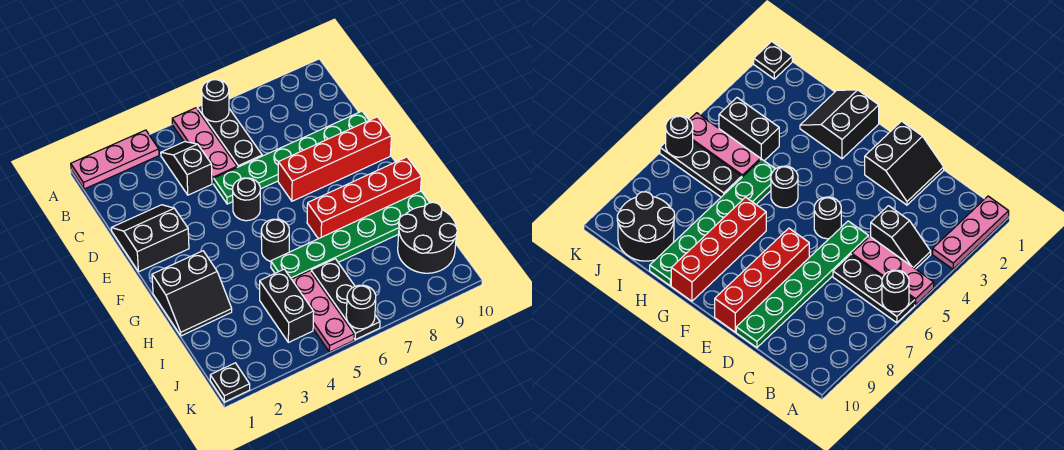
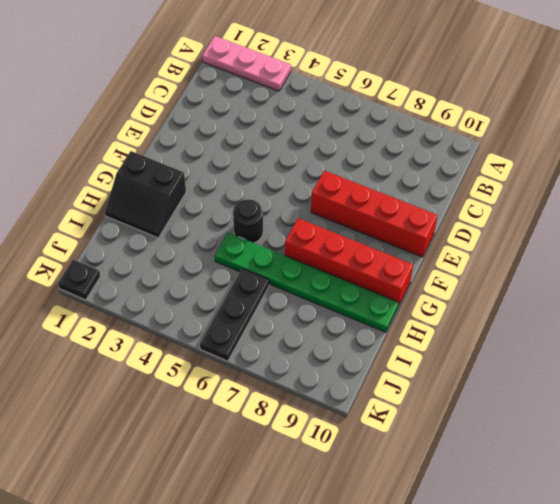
none -> pink 1x3 plate [172,108,237,184]
none -> black 1x3 plate [197,105,262,167]
none -> black 1x2 slope [161,142,212,195]

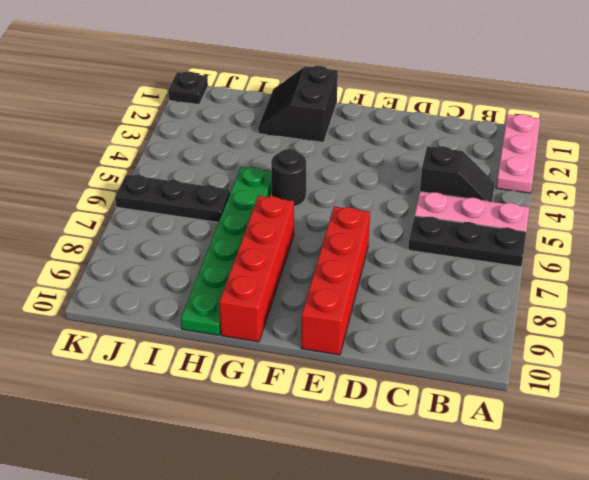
none -> black 2x2 slope [111,205,189,272]
none -> green 1x6 plate [214,111,369,204]
none -> black 1x1 round brick [233,178,260,221]

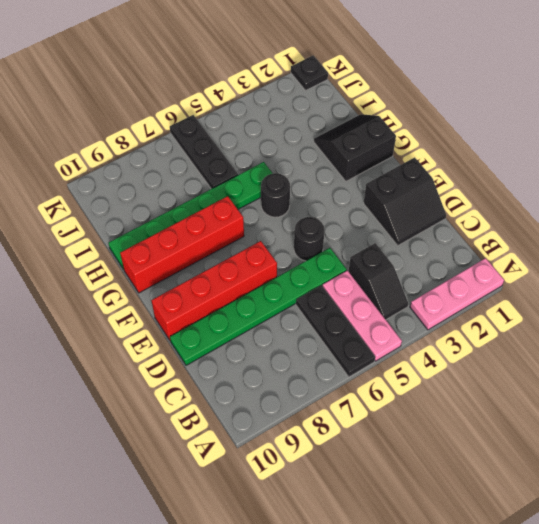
none -> black 1x2 brick [260,269,314,342]
none -> pink 1x3 plate [292,271,354,352]
none -> black 2x2 round brick [398,202,457,273]

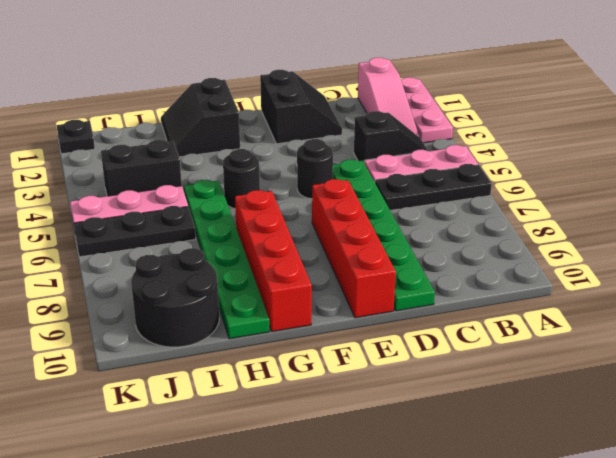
pink 1x3 slope [358,58,419,137] -> none
none -> black 1x1 round brick [202,79,229,122]
none -> black 1x1 round brick [346,285,376,329]

